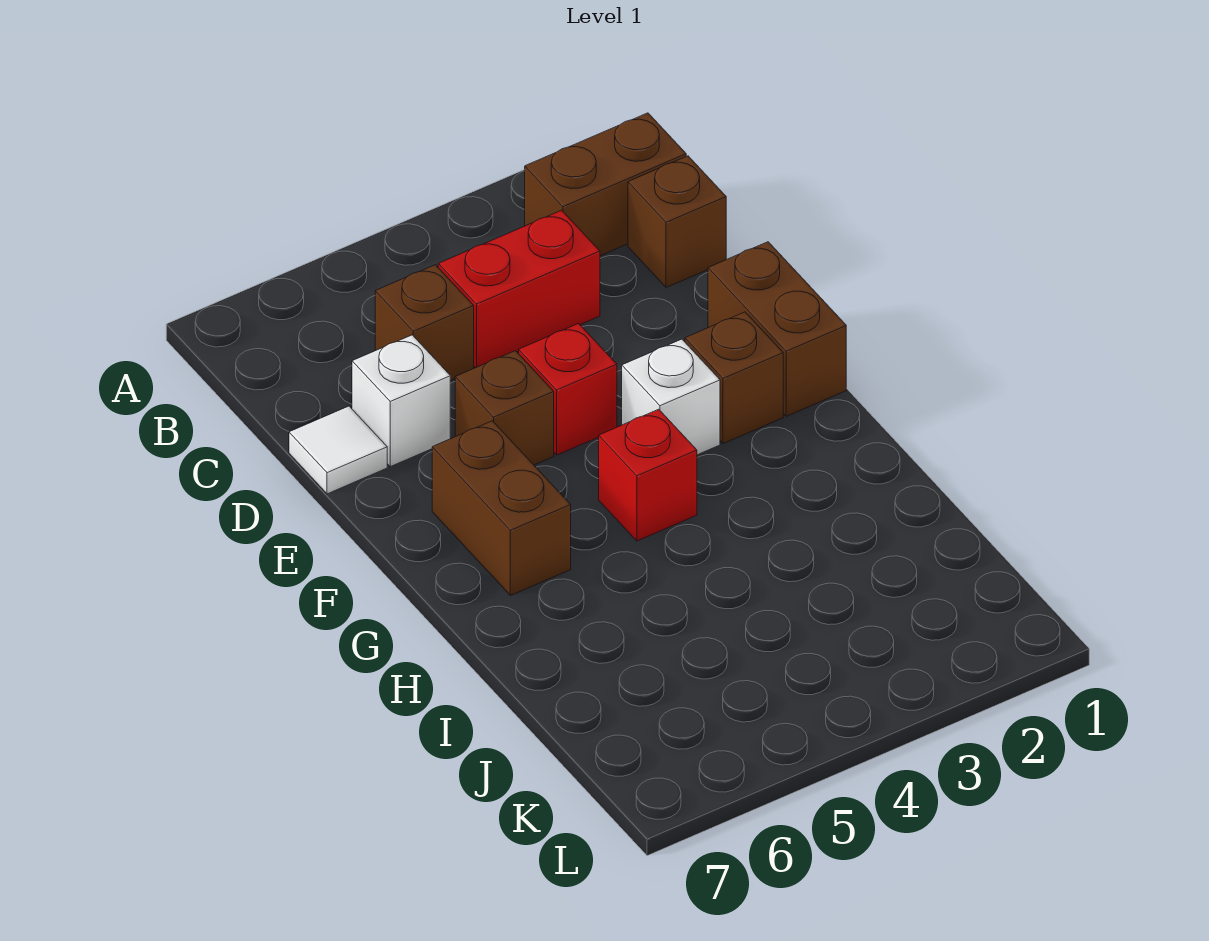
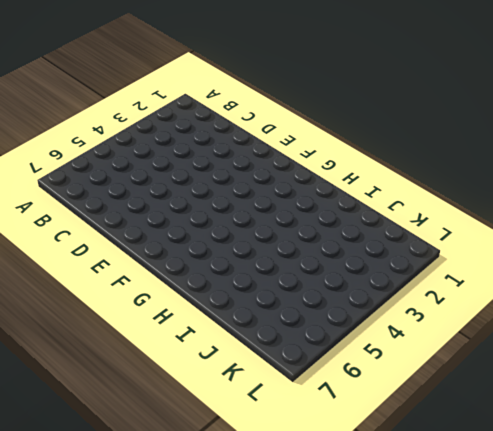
none -> brown 1x2 brick [525,113,686,256]
none -> brown 1x1 brick [628,156,726,288]
none -> red 1x2 brick [438,210,600,368]

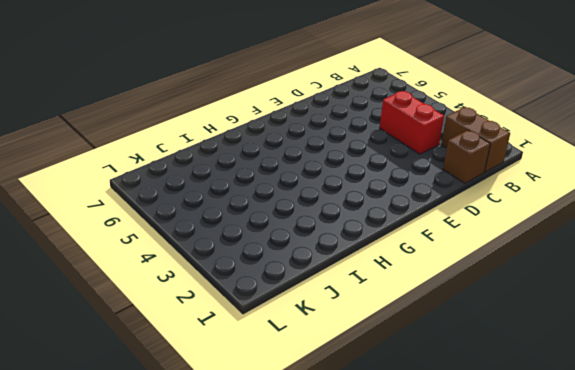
none -> brown 1x1 brick [375,265,474,381]
none -> white 1x1 brick [352,335,450,467]
none -> white 1x1 tile [289,406,387,494]

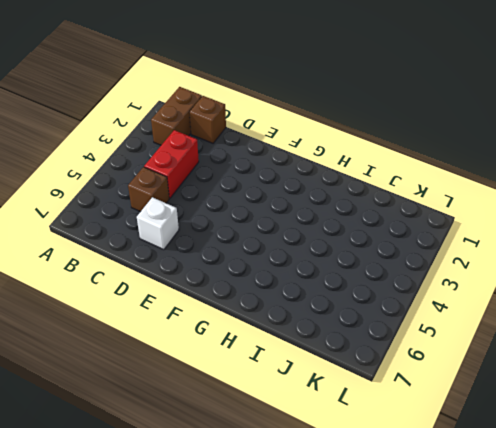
none -> white 1x1 tile [289,406,387,494]
none -> brown 1x2 brick [708,242,846,416]
none -> red 1x1 brick [519,323,617,455]

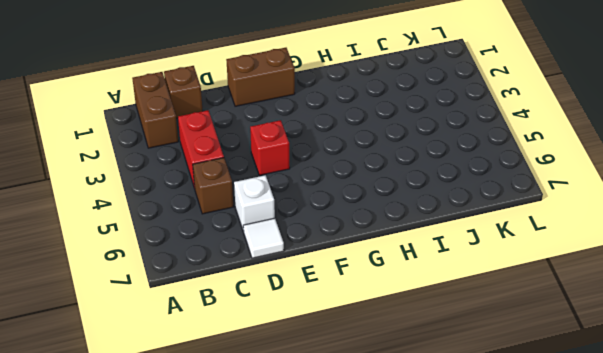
none -> brown 1x1 brick [455,351,554,465]
none -> brown 1x1 brick [685,312,783,444]
none -> white 1x1 brick [622,339,720,455]

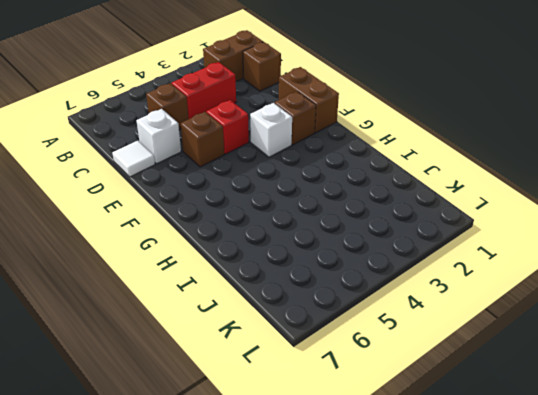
none -> brown 1x2 brick [432,421,571,596]
none -> red 1x1 brick [599,409,697,541]

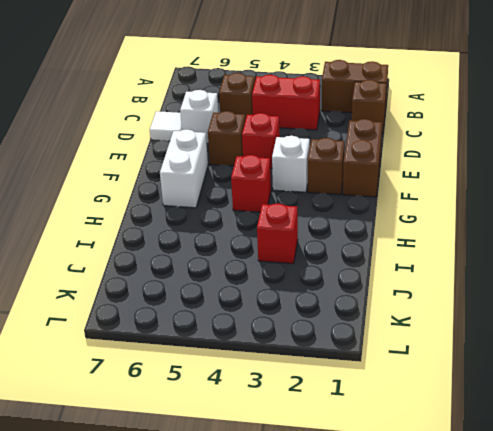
white 1x2 brick [160,129,208,208] -> brown 1x2 brick [432,421,571,596]
red 1x1 brick [257,203,298,264] -> none

